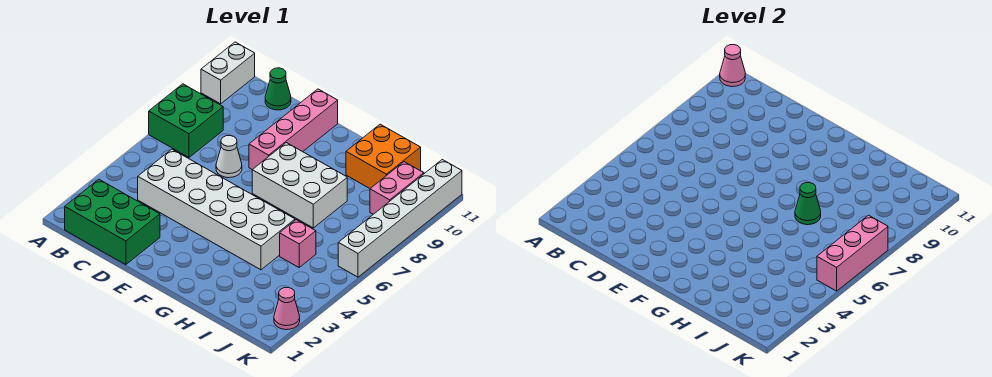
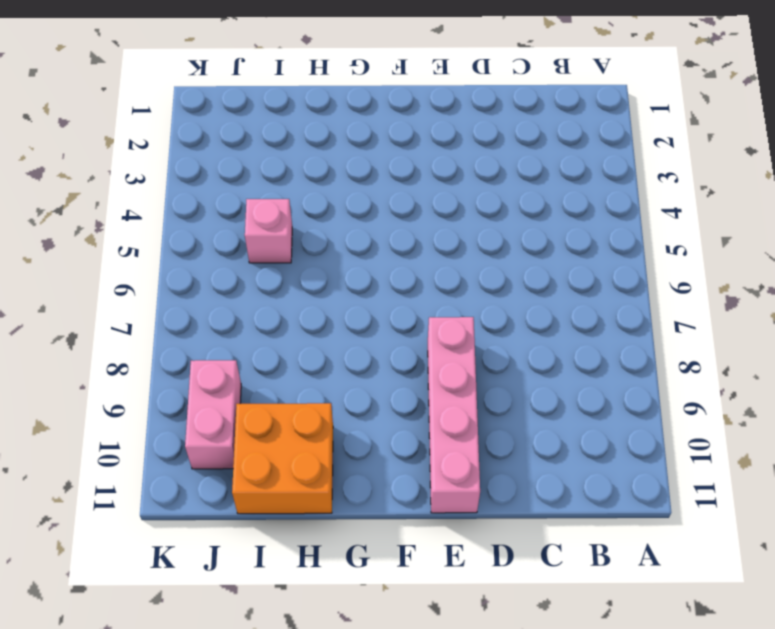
none -> green 2x2 brick [149,84,223,157]
none -> white 1x2 brick [201,42,255,104]
none -> green 2x3 brick [65,179,160,265]

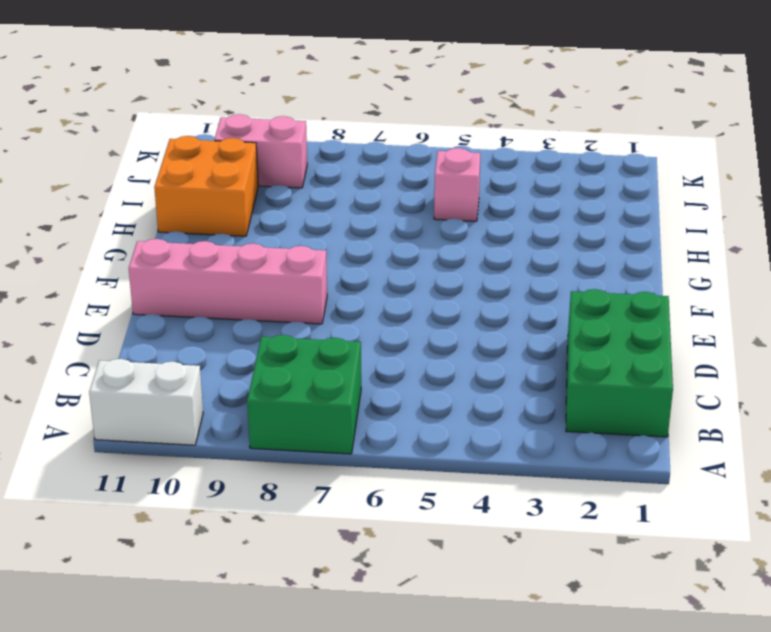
none -> white 2x6 brick [138,149,295,270]
none -> green 1x1 cone [265,68,291,110]
none -> white 1x1 cone [216,136,242,178]

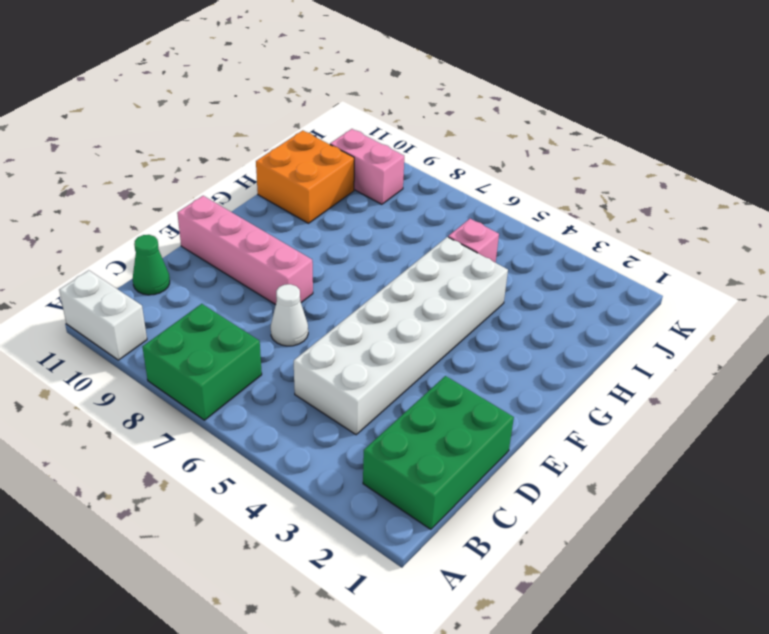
none -> white 2x3 brick [252,143,347,228]
none -> pink 1x1 cone [274,288,300,330]
none -> white 1x6 brick [338,160,462,277]

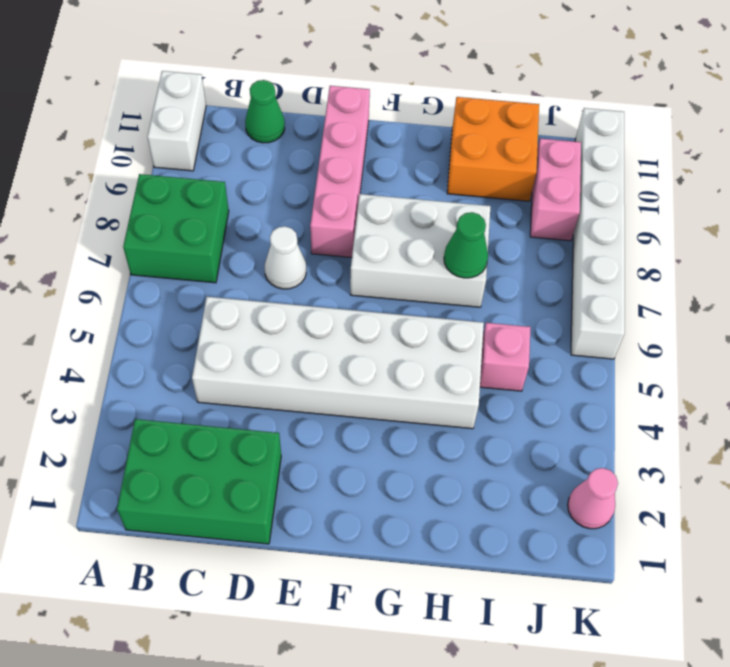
none -> pink 1x1 cone [720,45,745,87]
none -> pink 1x3 brick [817,215,888,291]

